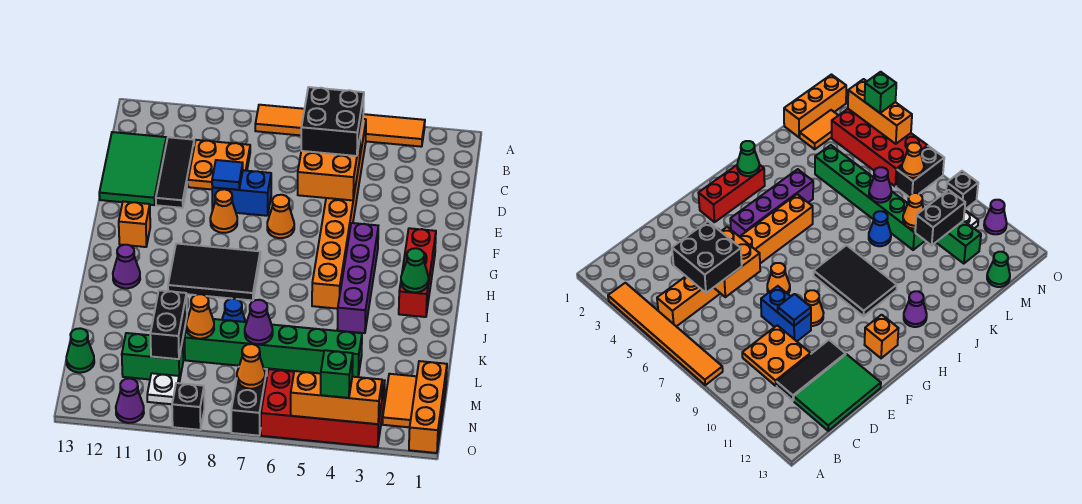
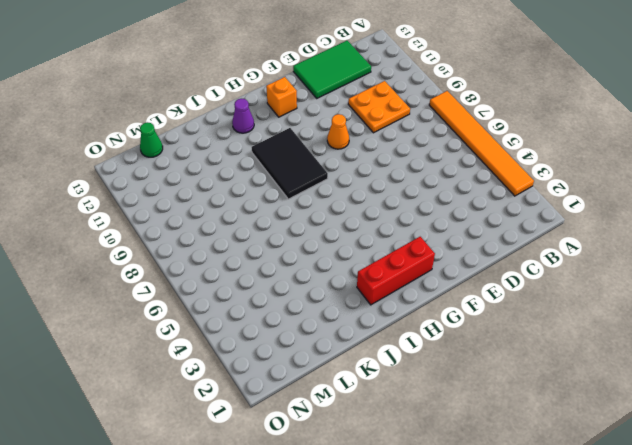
none -> orange 1x8 brick [312,119,366,309]
none -> black 1x3 tile [156,137,194,208]
none -> blue 1x2 brick [212,170,271,216]
none -> orange 1x1 cone [267,195,294,238]

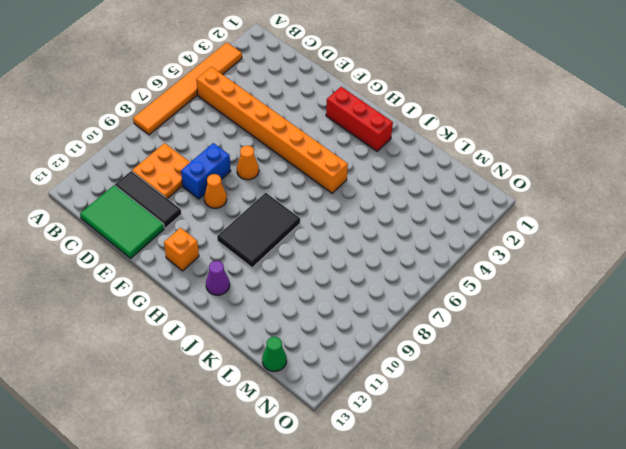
none -> purple 1x4 brick [337,223,378,333]
none -> blue 1x1 cone [222,299,246,322]
none -> green 1x6 brick [184,319,362,377]
none -> orange 1x3 brick [409,361,447,453]

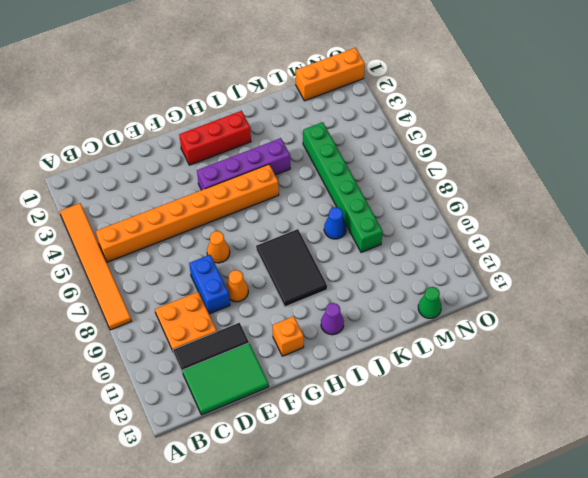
none -> orange 1x2 tile [383,374,417,427]
none -> green 1x2 brick [122,333,183,382]
none -> red 2x4 brick [261,369,385,447]
none -> black 1x2 brick [231,369,267,436]

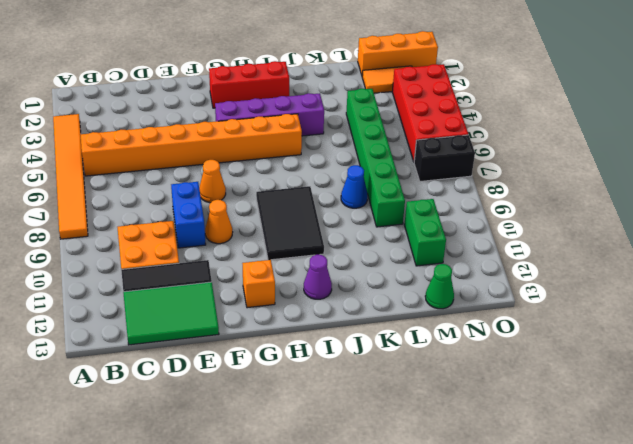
none -> white 1x1 plate [147,373,179,404]
none -> black 1x1 brick [172,383,204,430]
none -> purple 1x1 cone [116,379,144,423]
none -> orange 2x2 brick [298,141,360,200]

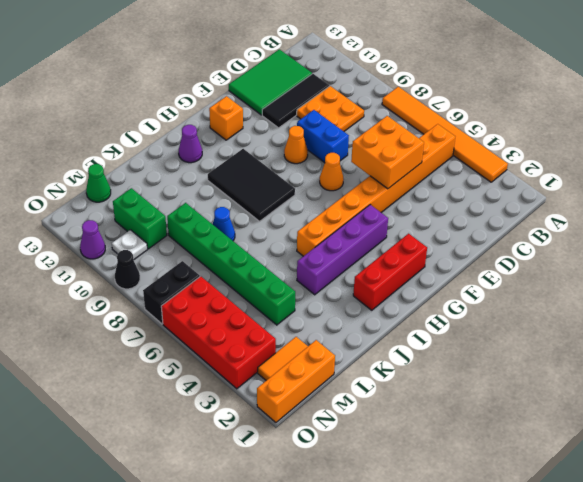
black 1x1 cone [115,250,140,289] -> black 1x1 brick [172,383,204,430]
none -> blue 1x1 tile [212,160,243,190]
none -> green 1x1 cone [401,248,429,293]
none -> purple 1x1 cone [245,300,273,344]
none -> orange 1x1 cone [186,294,214,339]

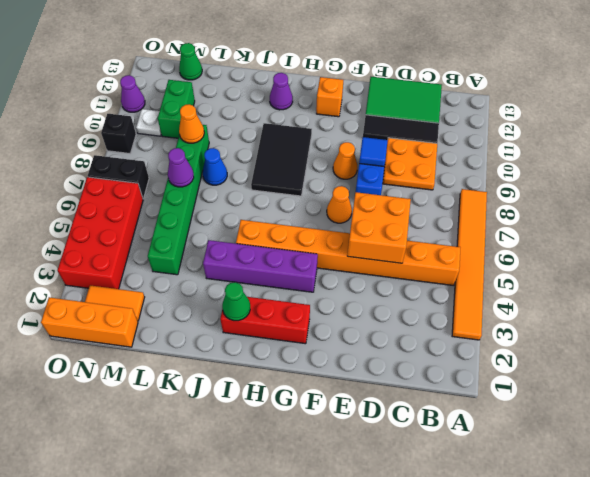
none -> black 1x2 brick [150,290,187,359]
none -> orange 1x1 cone [237,344,265,389]
none -> orange 1x3 brick [291,371,382,424]
none -> black 2x2 brick [301,87,364,156]

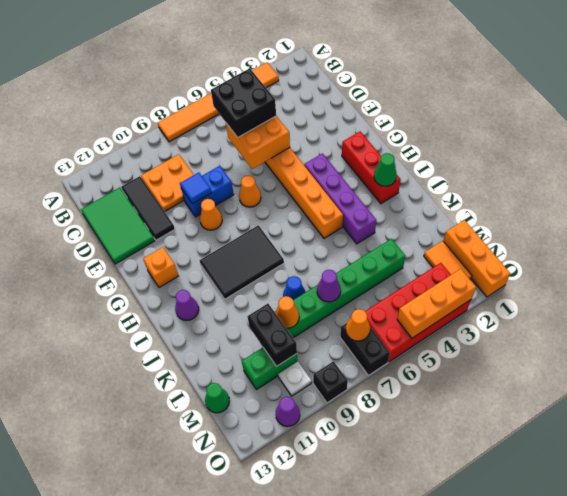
none -> green 1x1 brick [321,350,353,398]

